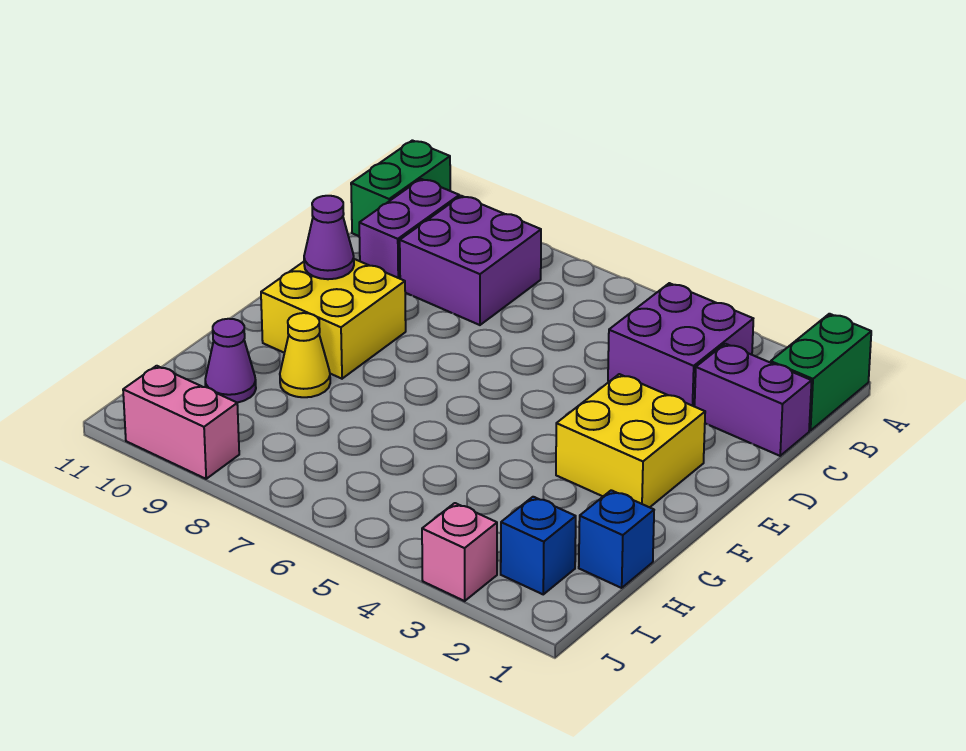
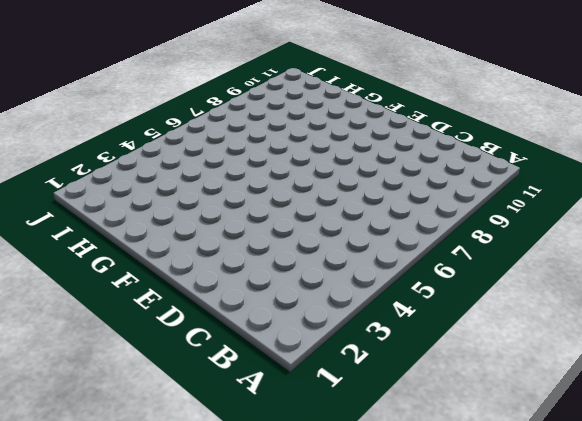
none -> green 1x2 brick [771,314,871,431]
none -> green 1x2 brick [351,140,450,236]
none -> purple 2x2 brick [608,283,753,407]

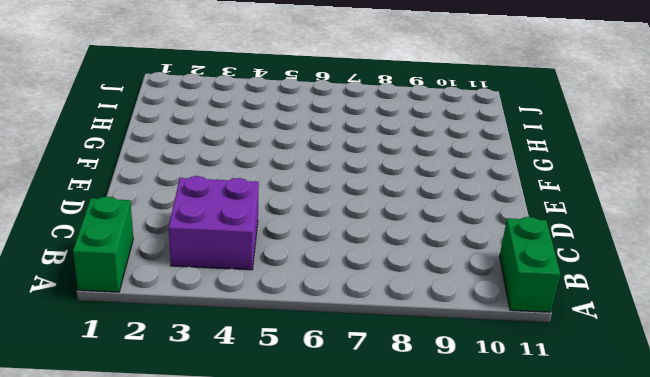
none -> purple 2x2 brick [400,196,541,325]
none -> purple 1x2 brick [359,179,459,279]
none -> purple 1x2 brick [695,344,812,456]

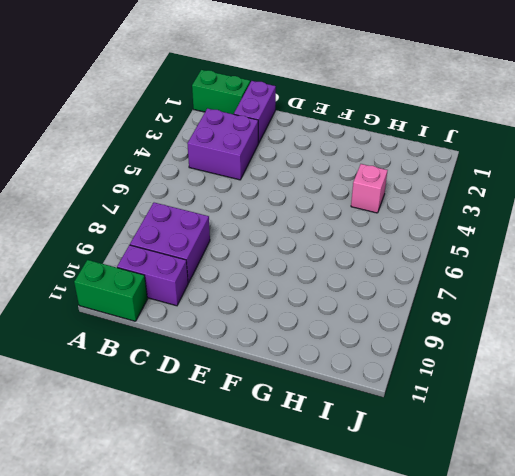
pink 1x1 brick [351,164,388,213] -> pink 1x1 brick moved to [422,503,497,601]
none -> yellow 2x2 brick [556,374,705,507]
none -> yellow 2x2 brick [261,259,406,379]
none -> yellow 1x1 cone [280,313,330,397]

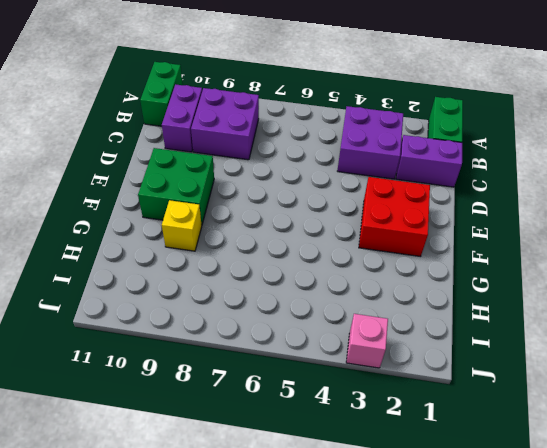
red 2x2 brick [359,177,430,257] -> yellow 2x2 brick [556,374,705,507]
green 2x2 brick [138,148,214,225] -> yellow 2x2 brick [261,259,406,379]
yellow 1x1 brick [162,200,202,251] -> yellow 1x1 cone [280,313,330,397]
none -> blue 1x1 brick [579,490,654,588]
none -> purple 1x1 cone [205,319,256,403]
none -> blue 1x1 brick [501,497,576,594]

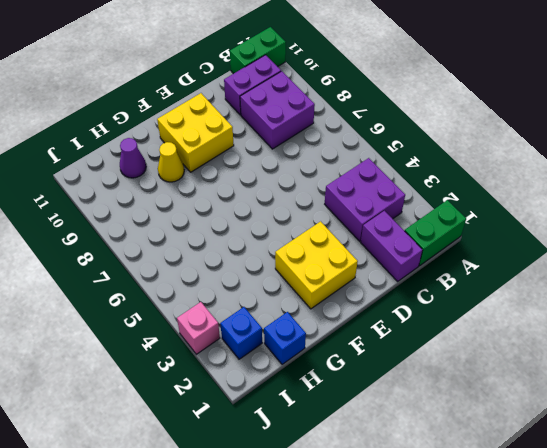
none -> pink 1x2 brick [123,366,239,479]
none -> purple 1x1 cone [304,196,354,279]

